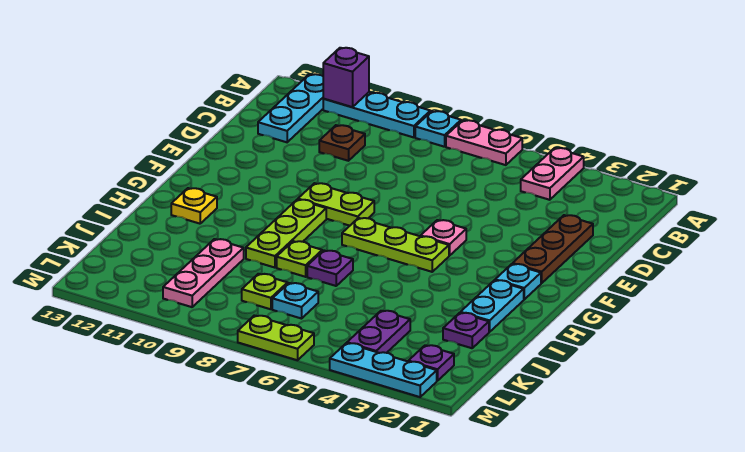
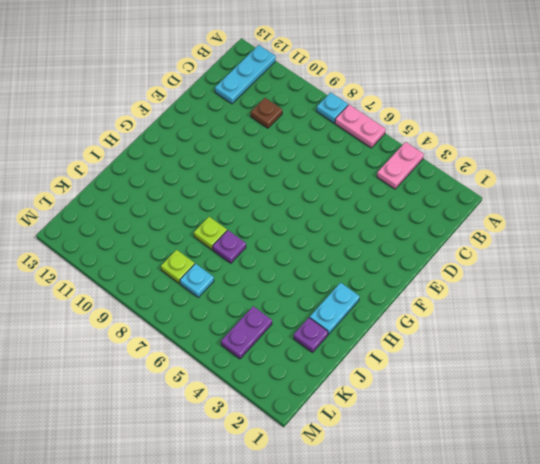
none -> cyan 1x3 plate [323,92,430,137]
none -> brown 1x3 plate [513,215,593,283]
none -> pink 1x1 plate [421,220,466,256]

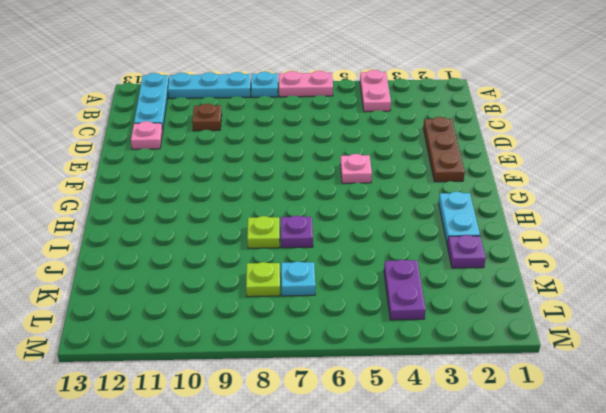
pink 1x1 plate [131,121,163,149] -> none
none -> lime 1x2 plate [298,183,374,226]
none -> cyan 1x1 plate [495,264,541,299]
none -> lime 1x3 plate [342,218,449,272]

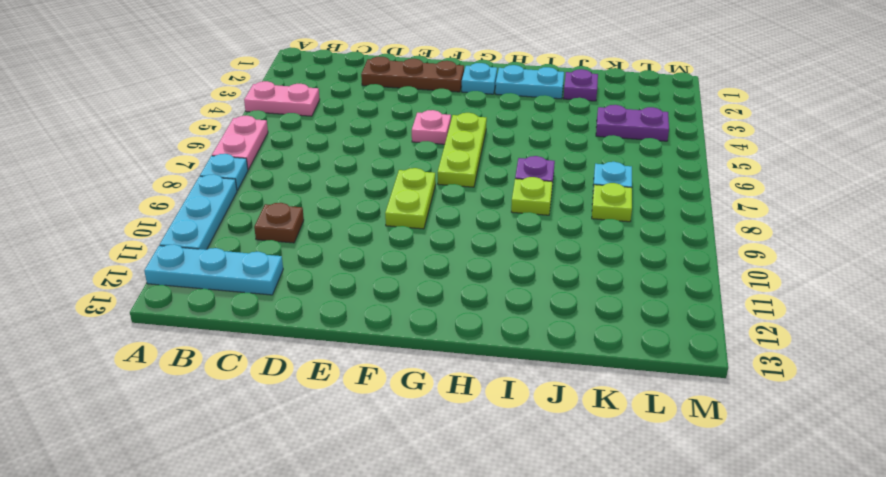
none -> lime 1x3 plate [246,199,326,268]
none -> yellow 1x1 plate [171,188,217,224]
none -> pink 1x3 plate [163,239,244,307]

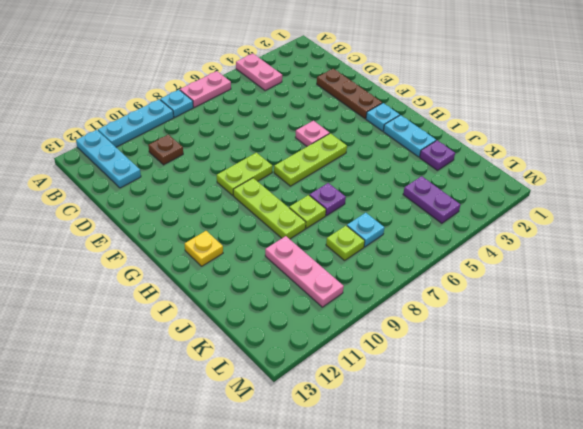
none -> purple 1x1 plate [408,345,454,381]
none -> cyan 1x3 plate [330,343,437,397]
none -> lime 1x2 plate [238,315,314,360]

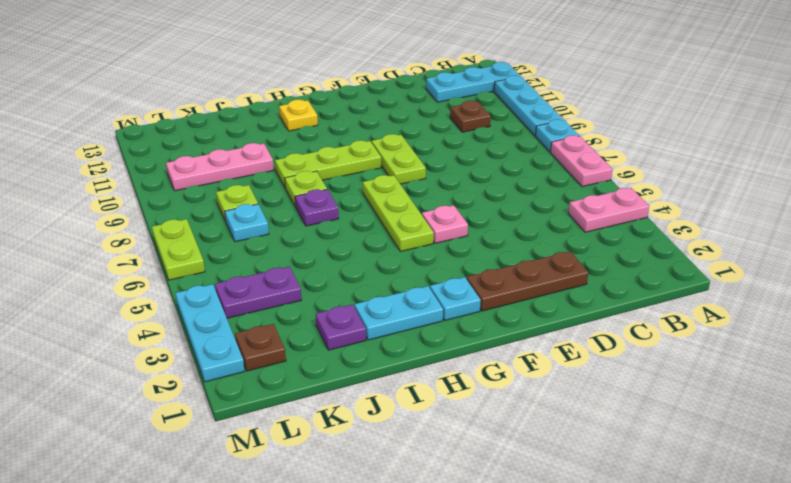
brown 1x1 plate [235,324,286,371] -> purple 1x1 plate [408,345,454,381]
none -> purple 1x1 brick [323,48,369,107]

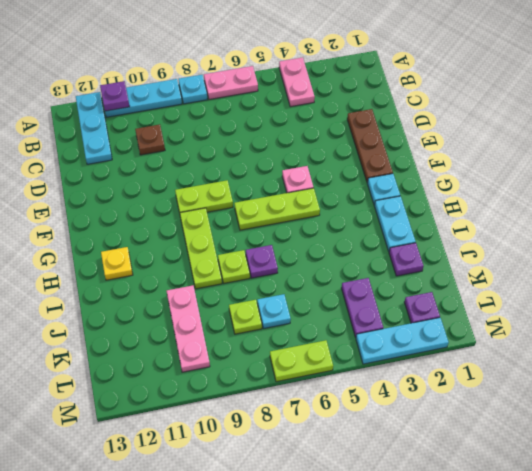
purple 1x1 plate [100,81,130,111] -> purple 1x1 brick [323,48,369,107]

